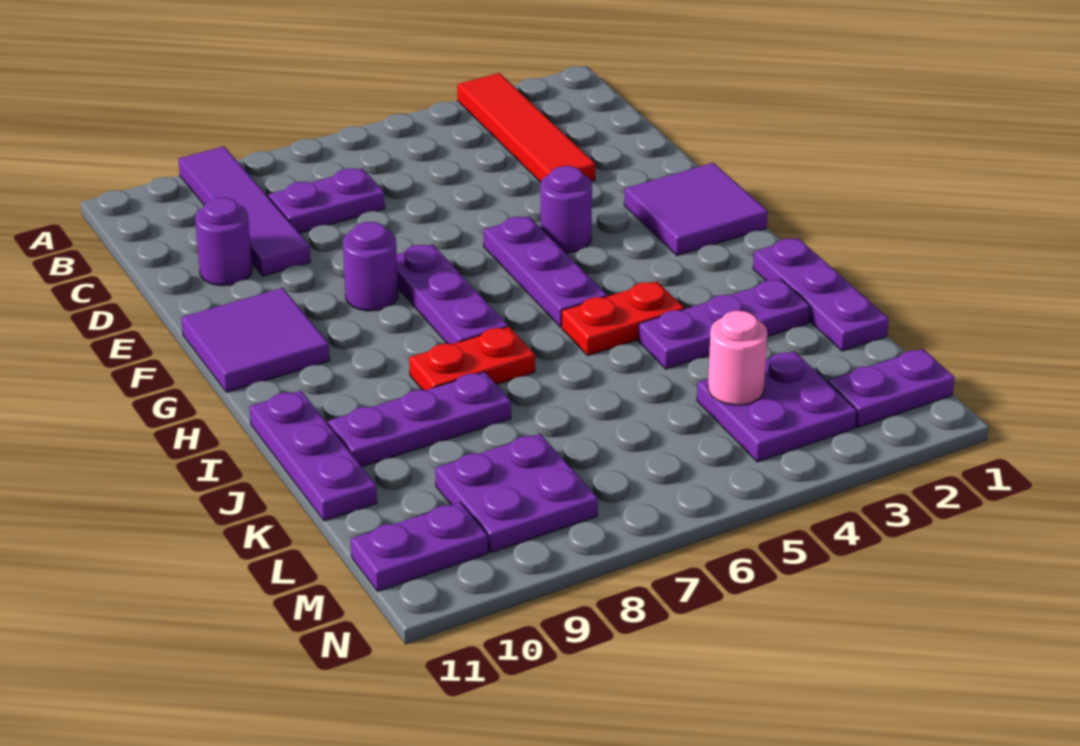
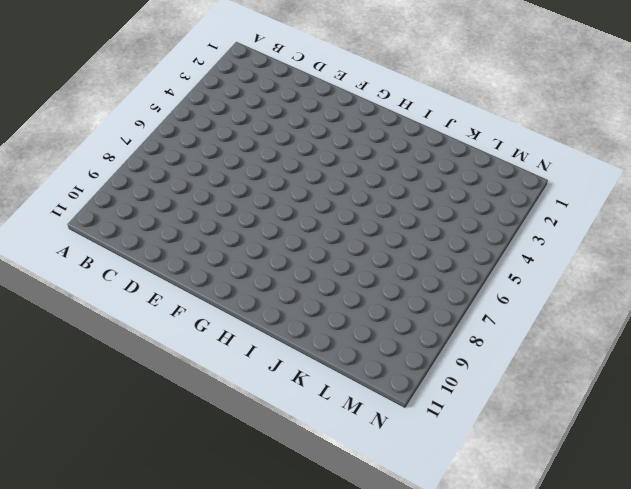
none -> red 1x4 tile [457,73,595,182]
none -> purple 1x4 tile [178,146,310,276]
none -> purple 1x2 plate [269,168,385,233]

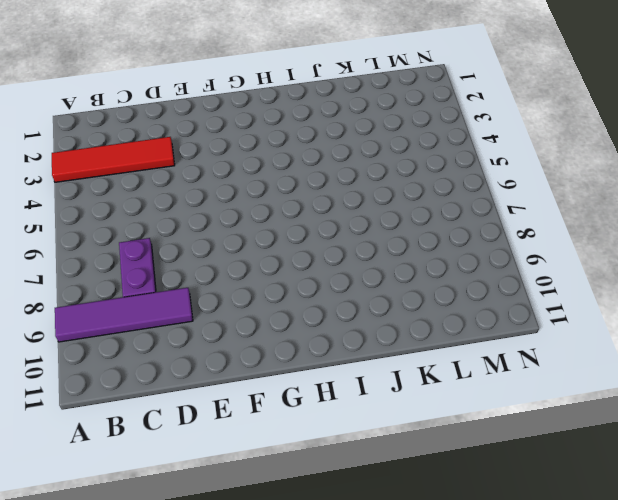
none -> purple 1x1 round brick [195,198,252,286]
none -> purple 2x2 tile [624,163,768,256]
none -> purple 1x1 round brick [541,166,592,253]

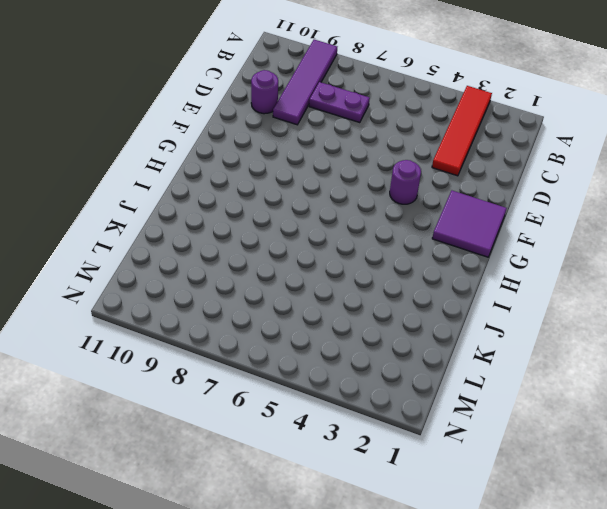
none -> purple 1x3 plate [484,216,607,327]
none -> purple 1x3 plate [397,244,508,344]
none -> purple 1x1 round brick [343,222,398,311]

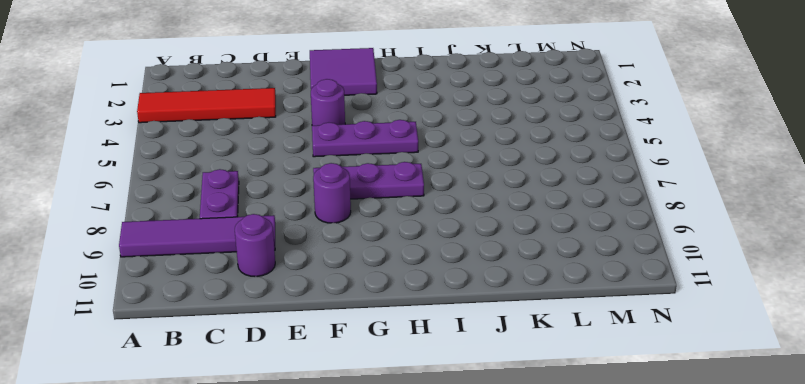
none -> purple 2x2 tile [181,288,330,392]
none -> purple 1x3 plate [753,238,889,351]
none -> red 1x2 plate [562,281,684,356]

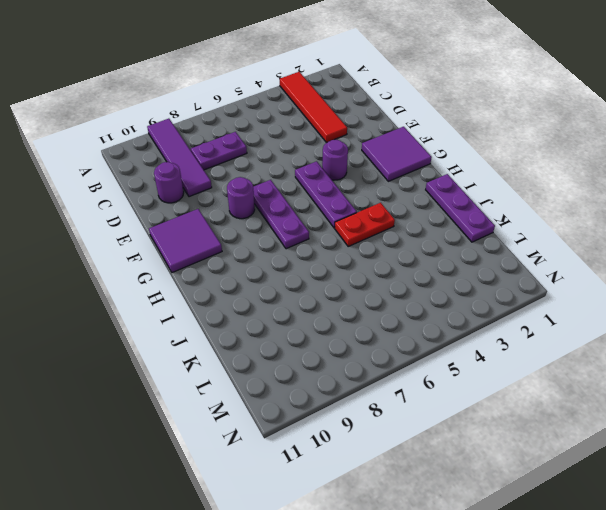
none -> red 1x2 plate [409,327,535,390]
none -> purple 1x3 plate [249,391,377,521]
none -> purple 1x3 plate [638,279,810,369]

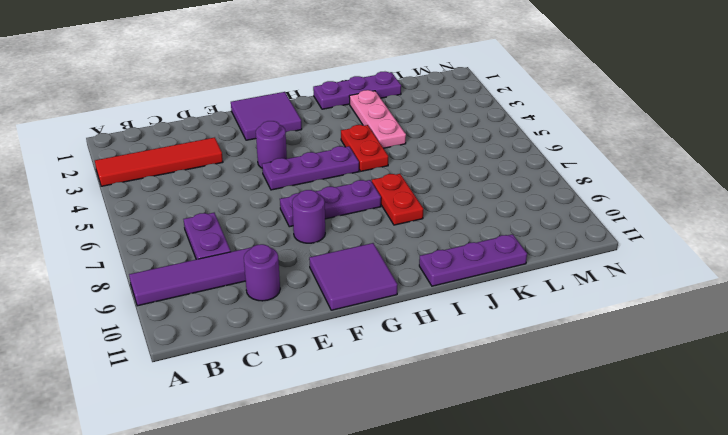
pink 1x3 plate [349,90,406,148] -> purple 1x3 plate [638,279,810,369]
none -> purple 1x3 plate [328,372,511,467]
none -> purple 2x2 plate [697,351,857,462]
none -> purple 2x2 plate [435,434,598,553]

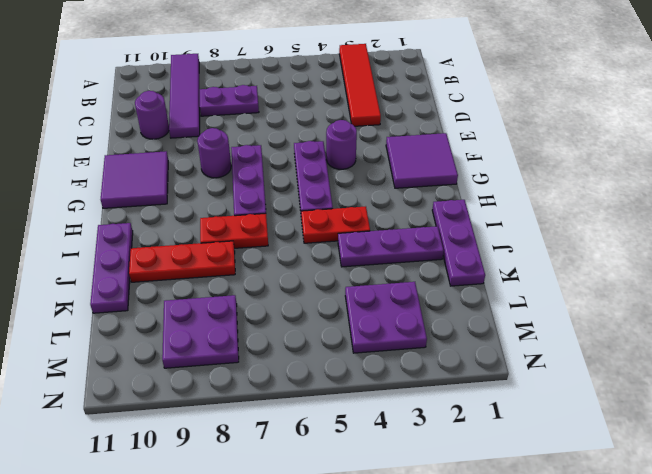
red 1x3 plate [129,241,235,282] -> purple 1x3 plate [328,372,511,467]
none -> purple 1x2 plate [828,349,955,427]
none -> purple 1x2 plate [351,502,488,591]
none -> pink 1x1 round brick [708,311,767,405]

